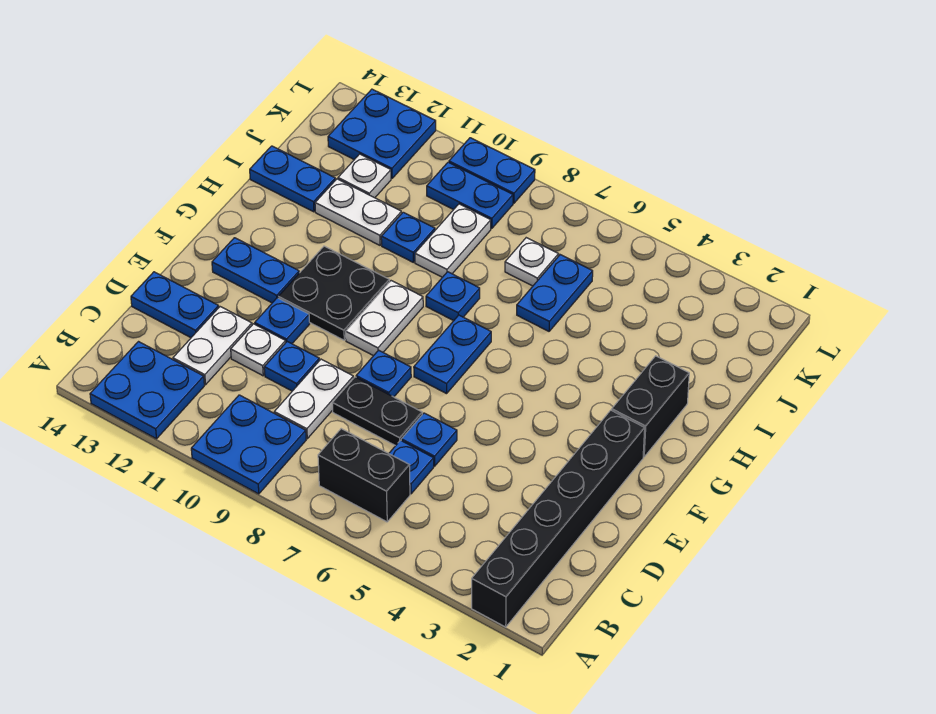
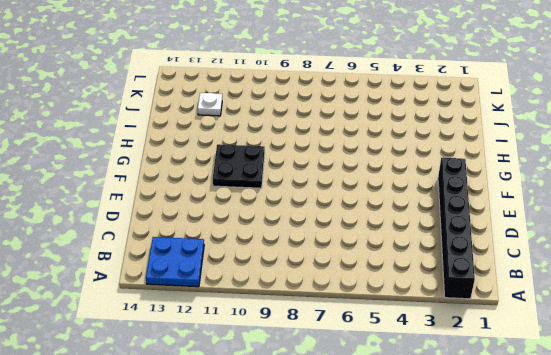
none -> blue 2x2 plate [191,395,306,494]
none -> black 1x2 brick [318,429,410,522]
none -> blue 1x1 plate [389,440,434,494]
none -> white 1x2 plate [274,359,353,439]

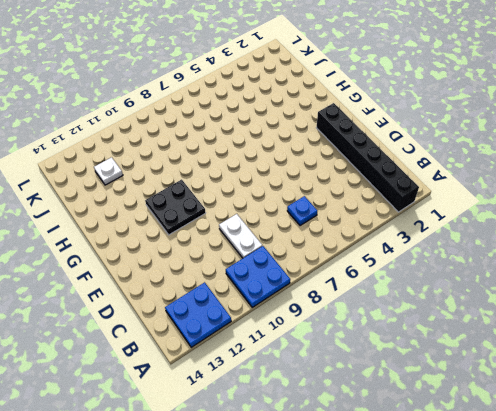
none -> black 1x2 brick [318,429,410,522]
none -> white 1x2 plate [173,307,252,385]
none -> blue 1x1 plate [401,413,457,466]
none -> black 1x2 plate [332,377,422,446]

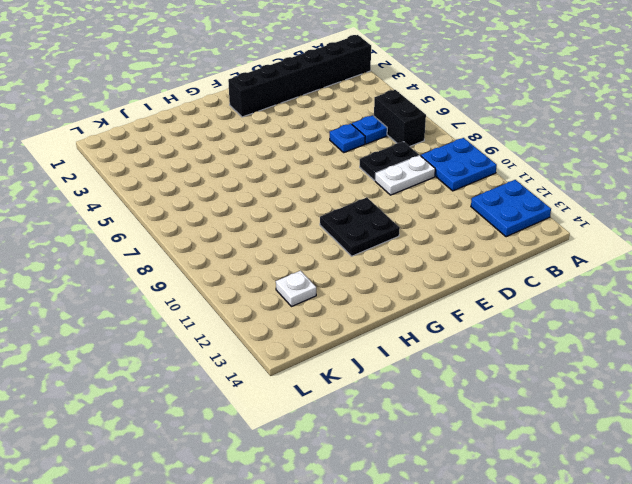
black 1x2 plate [360,142,419,181] -> black 1x2 plate turned to [332,377,422,446]
none -> white 1x2 plate [173,307,252,385]
none -> blue 1x1 plate [264,342,319,391]
none -> white 1x1 plate [231,324,286,376]
none -> blue 1x2 plate [131,272,219,338]

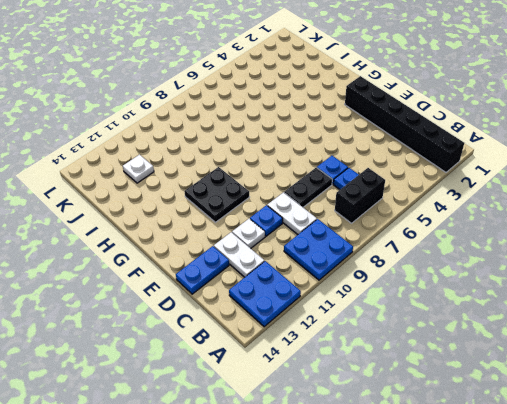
none -> blue 1x1 plate [356,350,411,397]
none -> blue 1x1 plate [255,298,310,344]
none -> blue 1x2 plate [414,315,491,394]
none -> white 1x2 plate [346,281,423,356]

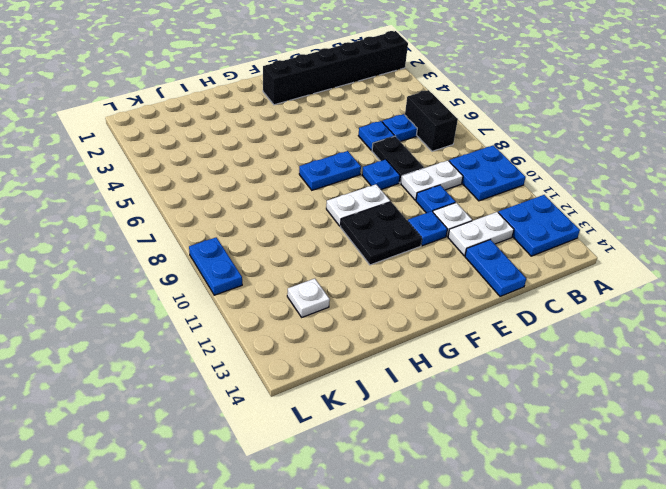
none -> blue 1x2 plate [212,238,299,303]
none -> black 1x2 brick [612,356,689,457]
none -> blue 1x1 plate [426,272,480,321]
none -> blue 1x2 plate [517,255,593,331]

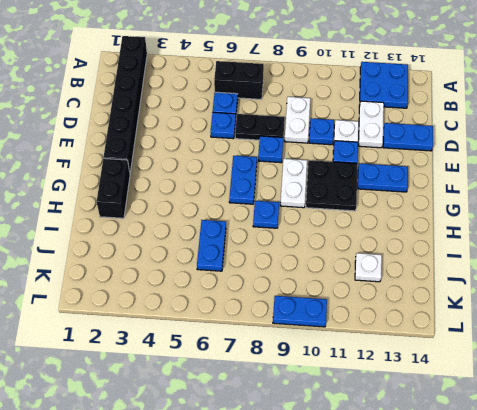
none -> blue 2x2 plate [191,395,306,494]
none -> white 1x2 plate [415,204,491,277]
none -> blue 1x1 plate [381,212,435,262]
none -> white 1x2 plate [315,179,402,245]

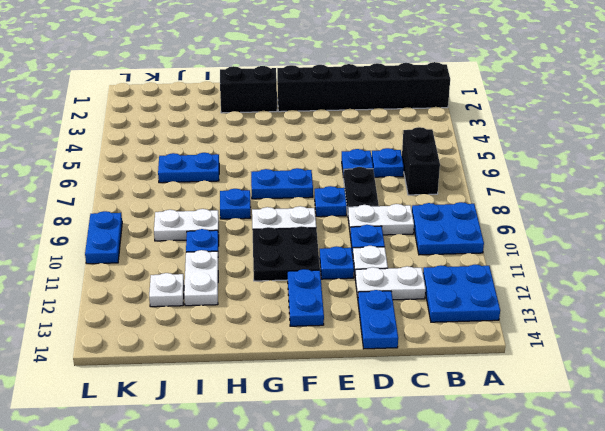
none -> blue 1x2 plate [250,146,335,212]
none -> white 1x1 plate [505,238,559,286]
none -> blue 1x2 plate [427,162,513,229]
none -> blue 2x2 plate [328,89,436,178]

